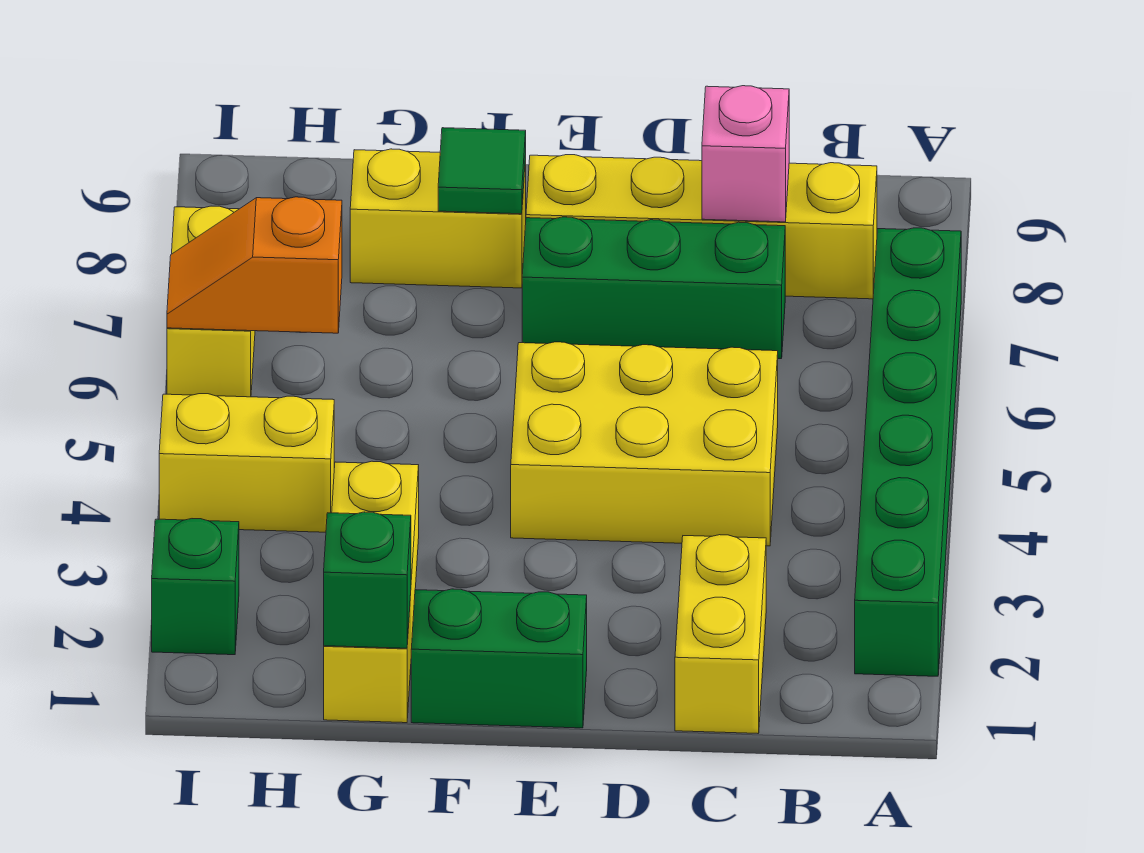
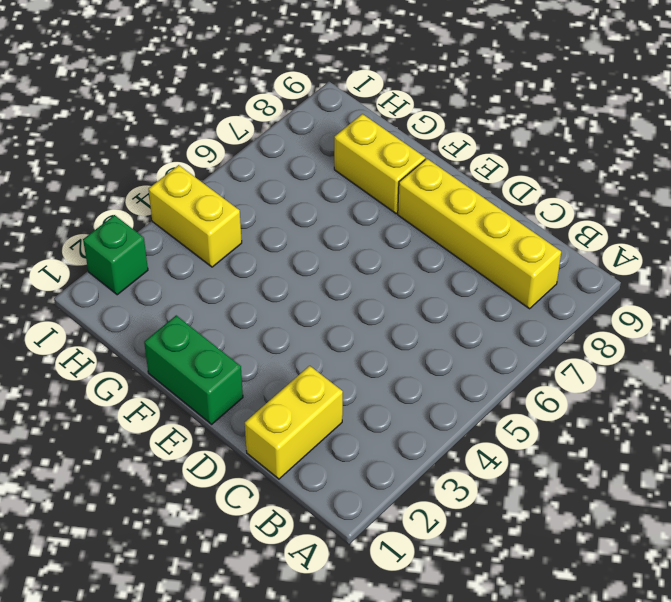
none -> green 1x6 brick [855,228,961,676]
none -> yellow 2x3 brick [511,342,778,546]
none -> green 1x3 brick [522,217,785,359]

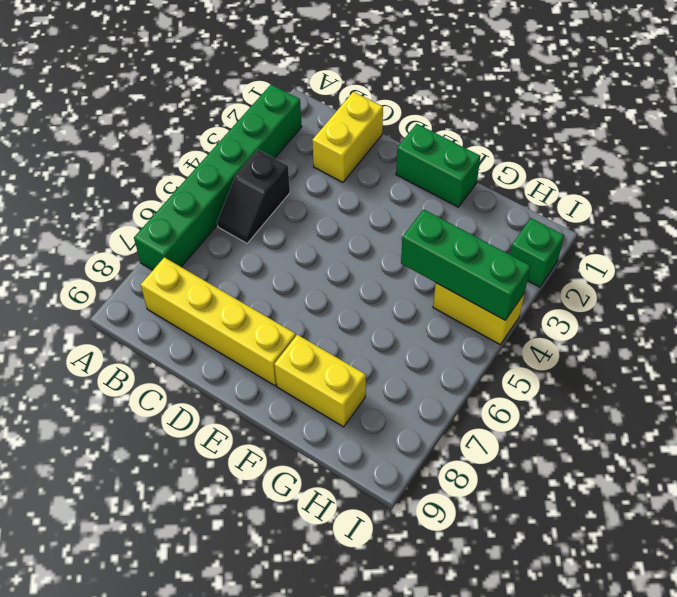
black 1x2 slope [217,150,290,243] -> none
green 1x3 brick [401,209,530,320] -> green 1x3 brick moved to [522,217,785,359]
none -> yellow 2x3 brick [511,342,778,546]
none -> yellow 1x3 brick [324,461,419,723]
none -> yellow 1x2 brick [167,206,255,397]

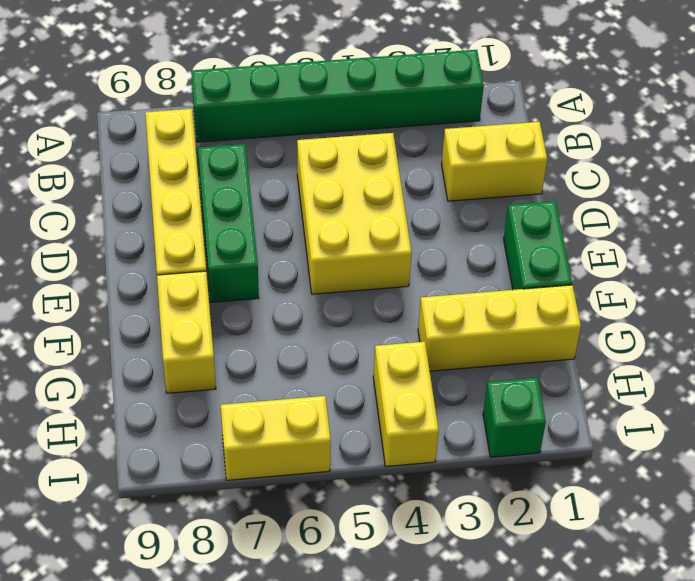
none -> pink 1x1 brick [702,86,789,222]
none -> green 1x1 tile [438,128,526,214]
none -> green 1x1 brick [324,512,411,648]

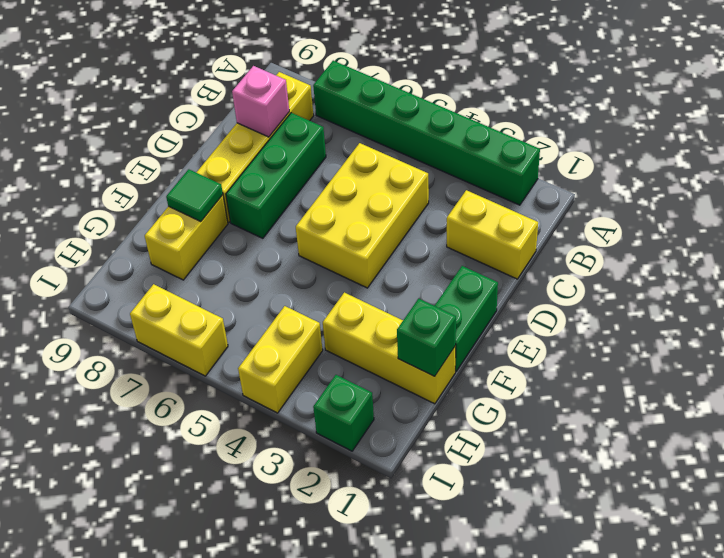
none -> orange 1x2 slope [167,197,342,333]

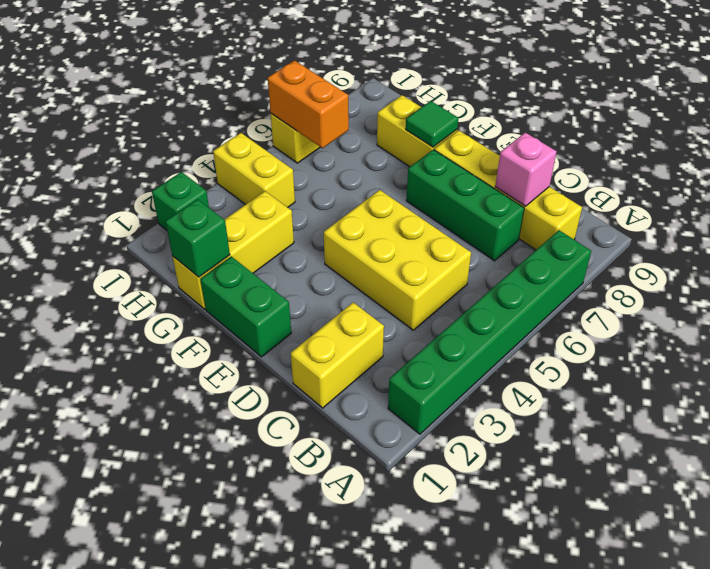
orange 1x2 brick [268,61,349,148] -> orange 1x2 slope [167,197,342,333]

